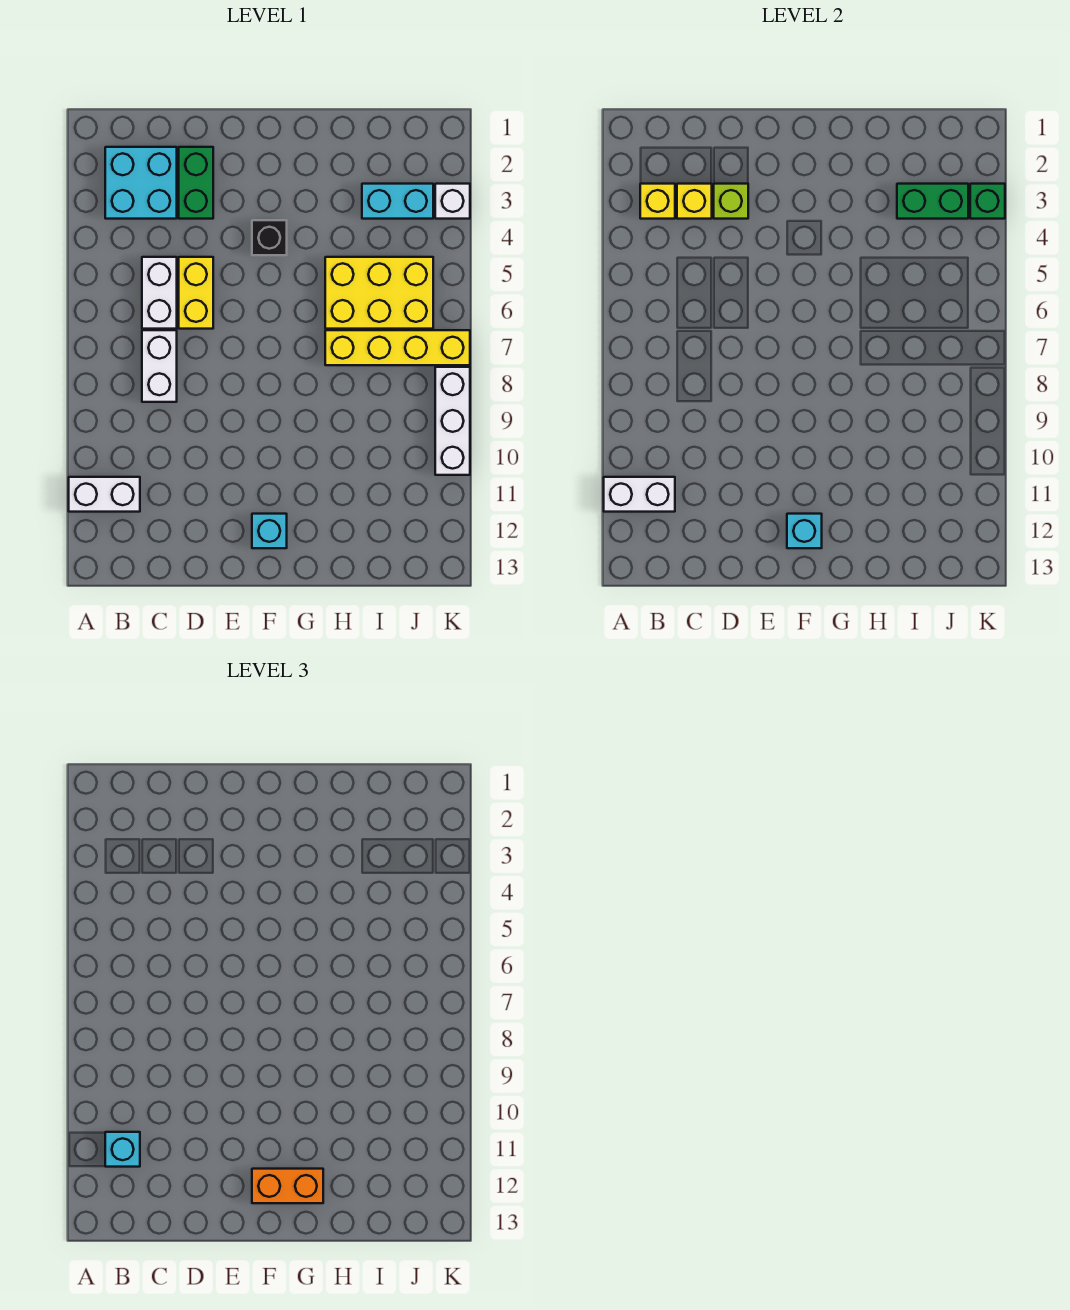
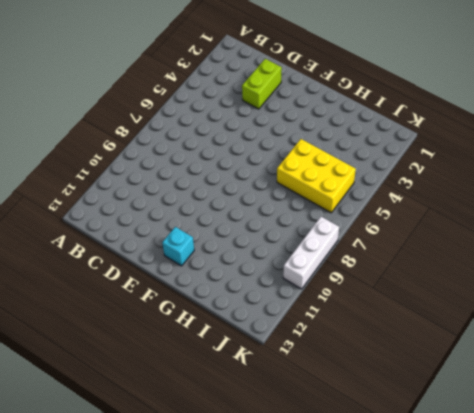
lime 1x2 brick [242,59,282,109] -> green 1x2 brick [179,147,213,219]
none -> white 1x2 brick [69,477,140,512]
none -> cyan 2x2 brick [105,147,177,219]
none -> white 1x2 brick [142,257,177,329]

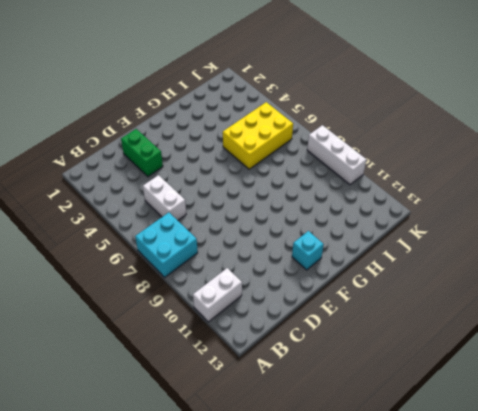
cyan 2x2 brick [135,213,198,277] -> cyan 2x2 brick moved to [105,147,177,219]
none -> white 1x2 brick [142,330,177,402]
none -> yellow 1x2 brick [179,257,213,329]
none -> black 1x1 brick [252,220,287,255]

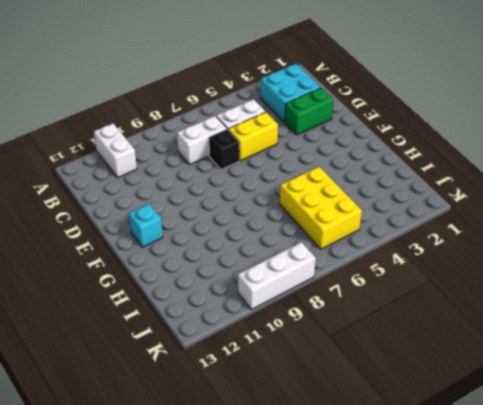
black 1x1 brick [209,129,239,170] -> black 1x1 brick moved to [252,220,287,255]
none -> yellow 1x4 brick [325,330,470,365]
none -> cyan 1x2 brick [362,184,433,219]
none -> white 1x1 brick [435,184,470,219]

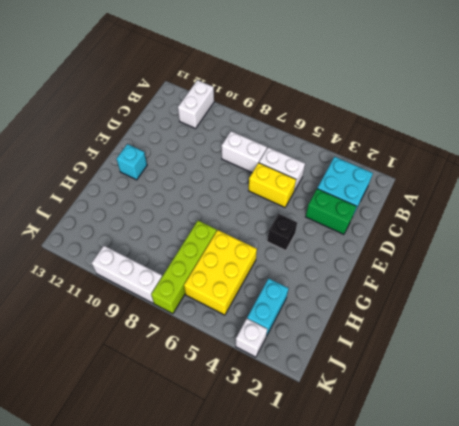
lime 1x4 brick [151,221,217,314] -> yellow 1x4 brick [325,330,470,365]
none -> white 1x2 brick [604,477,675,512]
none -> yellow 1x1 brick [640,184,675,219]
none -> yellow 1x1 brick [677,184,712,219]

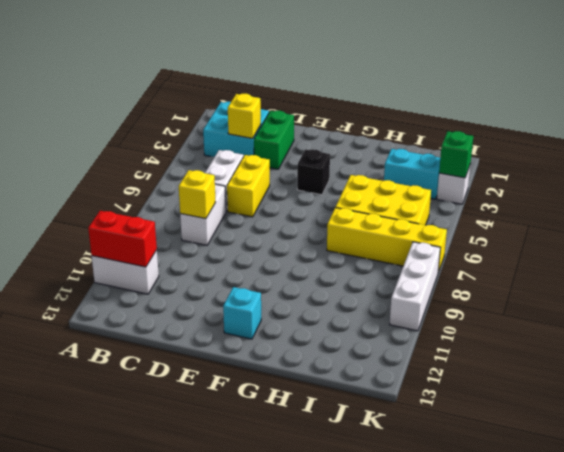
red 1x2 brick [88,211,157,267] -> white 1x2 brick [604,477,675,512]
yellow 1x1 brick [179,170,216,219] -> yellow 1x1 brick moved to [640,184,675,219]
none -> lime 1x1 brick [714,184,748,219]
none -> cyan 1x1 brick [787,514,822,548]
none -> green 1x2 brick [897,184,968,219]

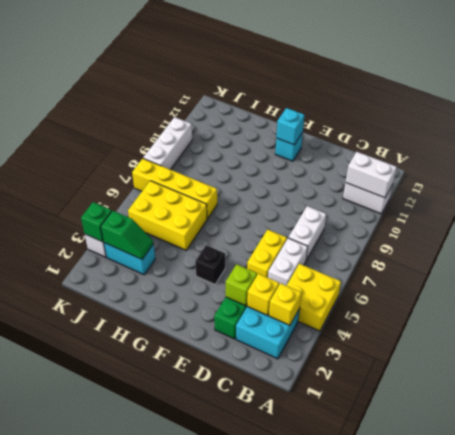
yellow 2x2 brick [287,264,341,331] -> none
green 1x2 slope [101,211,154,259] -> green 1x2 brick [897,184,968,219]
none -> cyan 1x1 brick [105,1132,140,1167]
none -> orange 1x2 brick [252,1169,323,1203]

